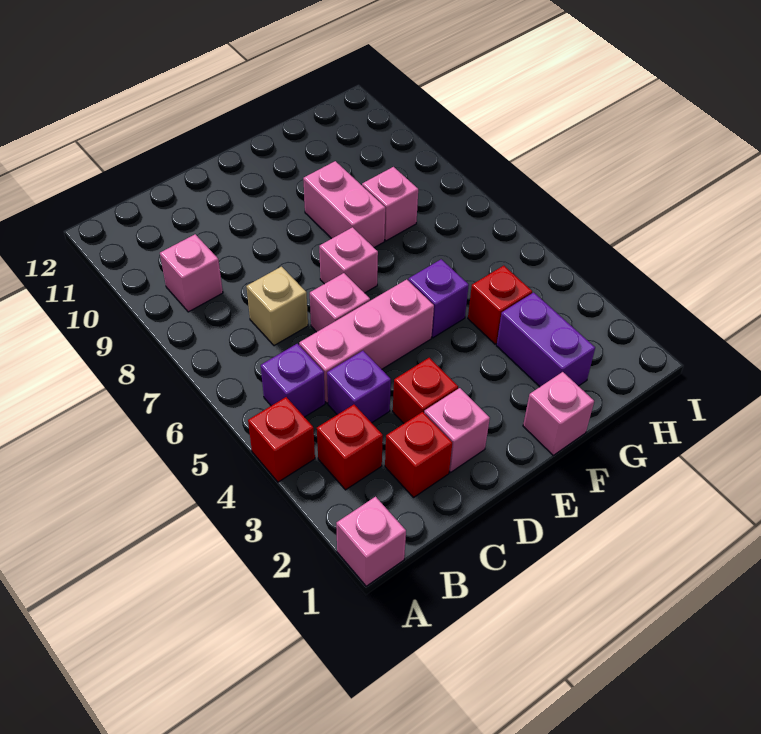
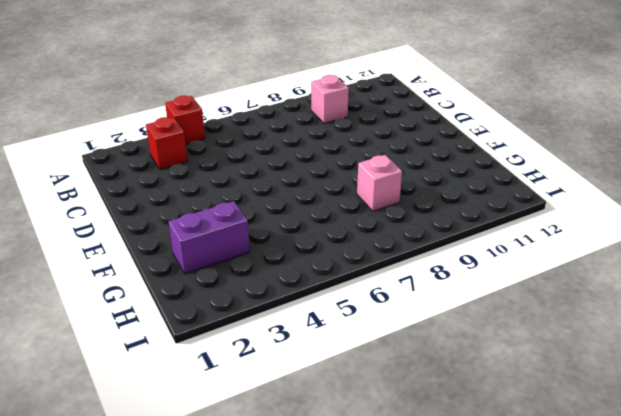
none -> pink 1x1 brick [336,497,406,586]
none -> purple 1x1 brick [261,344,325,417]
none -> red 1x1 brick [385,412,452,498]

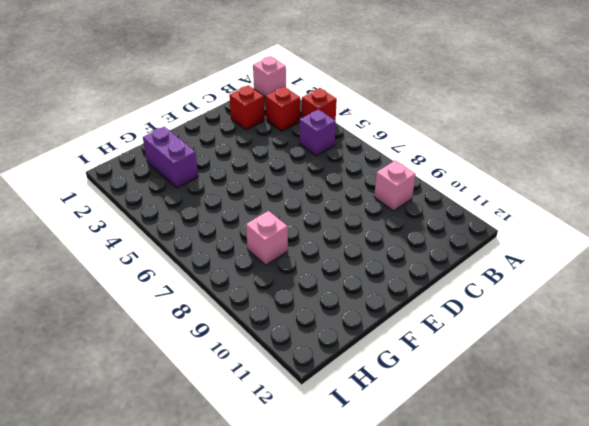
none -> purple 1x1 brick [327,351,391,423]
none -> pink 1x3 brick [299,279,434,403]
none -> tan 1x1 brick [246,267,308,346]

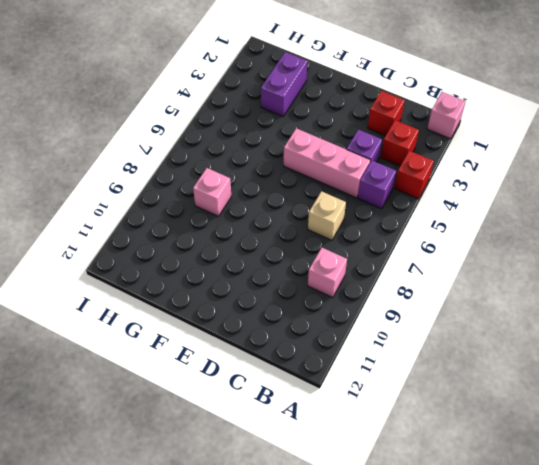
none -> pink 1x1 brick [424,388,490,472]
none -> red 1x1 brick [393,358,458,423]
none -> pink 1x1 brick [310,273,370,332]

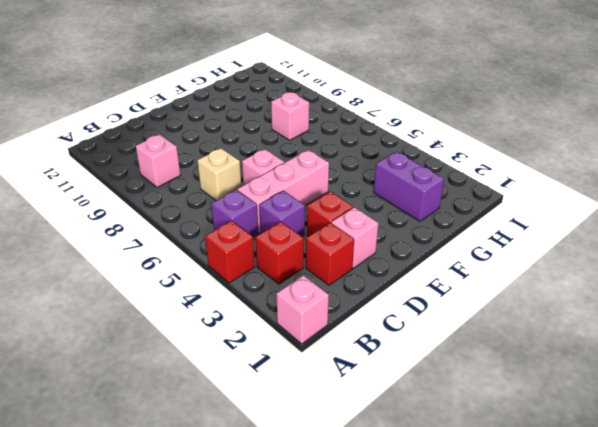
none -> pink 1x1 brick [319,227,378,293]
none -> pink 1x1 brick [523,372,594,455]
none -> purple 1x1 brick [408,259,469,338]

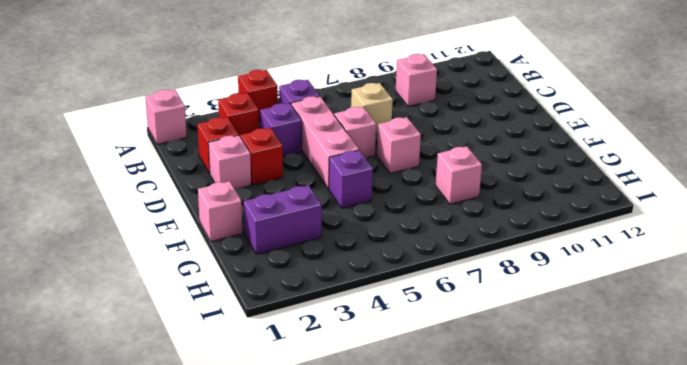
none -> pink 1x2 brick [303,161,385,248]
none -> red 1x1 brick [468,266,532,344]

